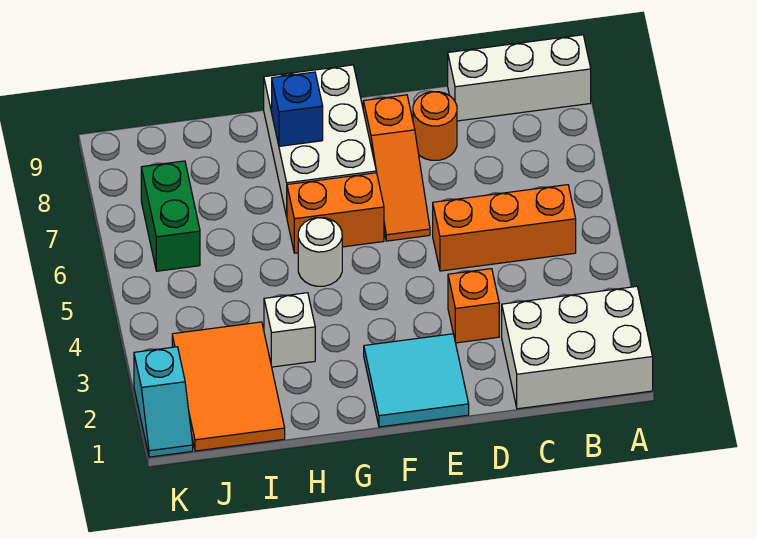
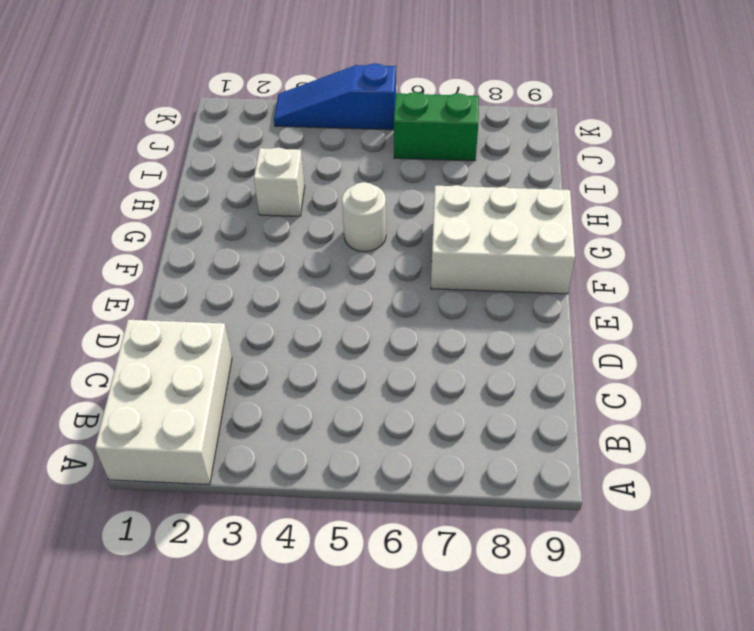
blue 1x3 slope [274,63,396,130] -> none
none -> white 1x3 brick [448,35,591,121]
none -> orange 1x3 brick [433,185,576,271]
none -> orange 1x1 brick [448,269,499,343]

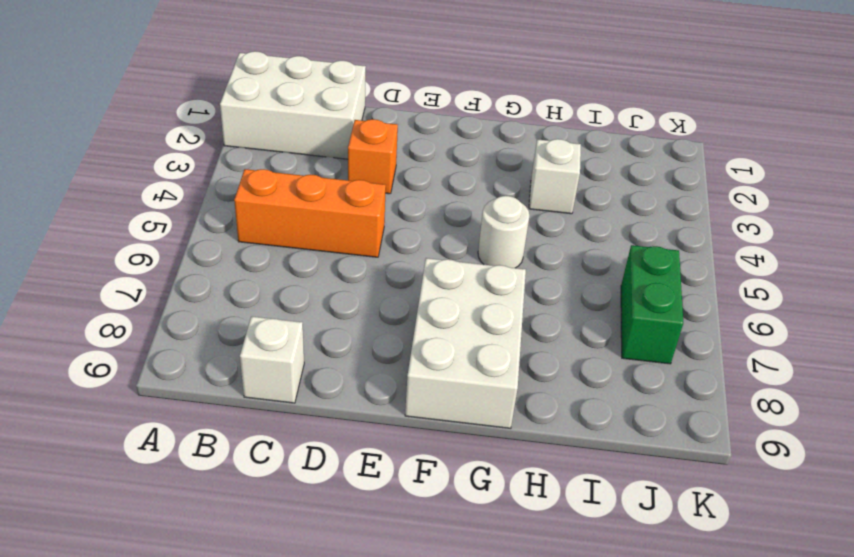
white 1x1 brick [240,316,304,403] -> white 1x3 brick [448,35,591,121]
none -> orange 1x1 round brick [413,92,457,160]
none -> cyan 2x2 tile [364,334,469,427]
none -> orange 1x3 slope [363,95,430,241]

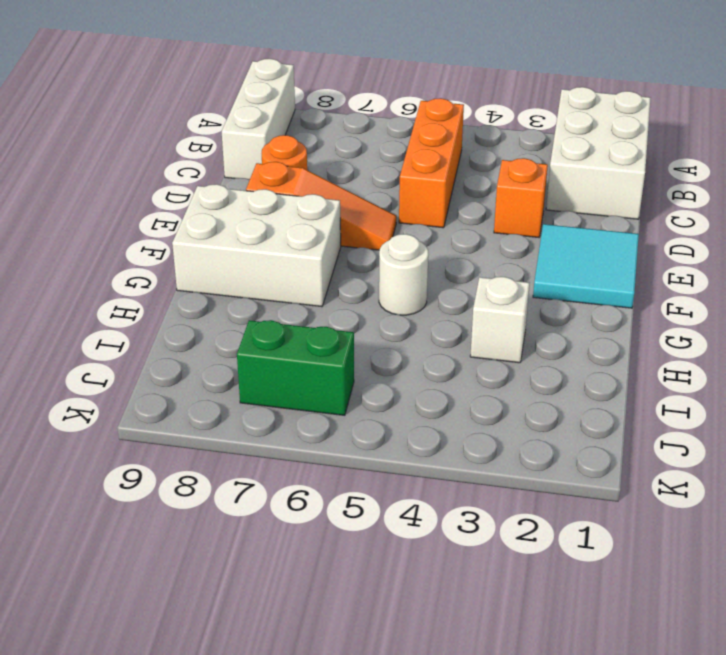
none -> orange 1x2 brick [287,173,384,253]
none -> orange 2x3 tile [172,322,285,451]
none -> cyan 1x2 slope [134,347,193,457]

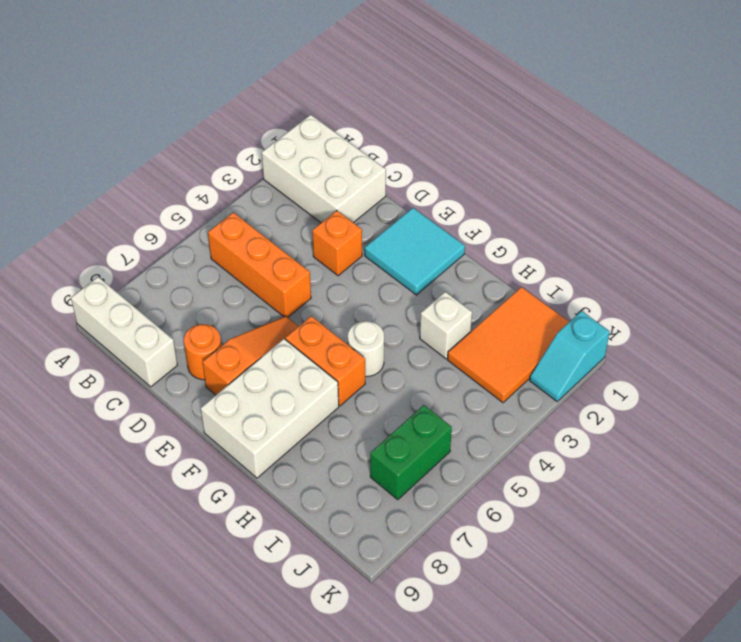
cyan 1x2 slope [530,311,610,401] -> cyan 1x2 slope turned to [134,347,193,457]
none -> blue 1x1 brick [272,72,323,146]

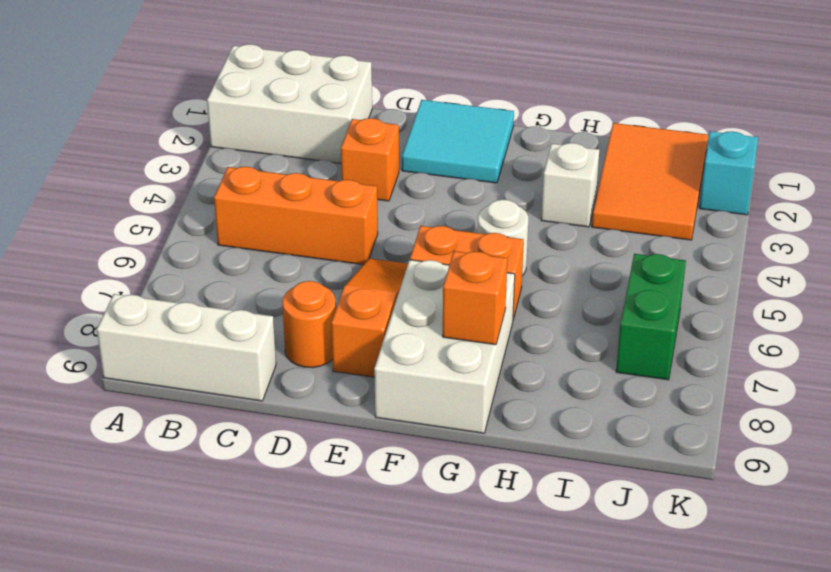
orange 1x1 brick [443,251,507,345] -> blue 1x1 brick [272,72,323,146]

